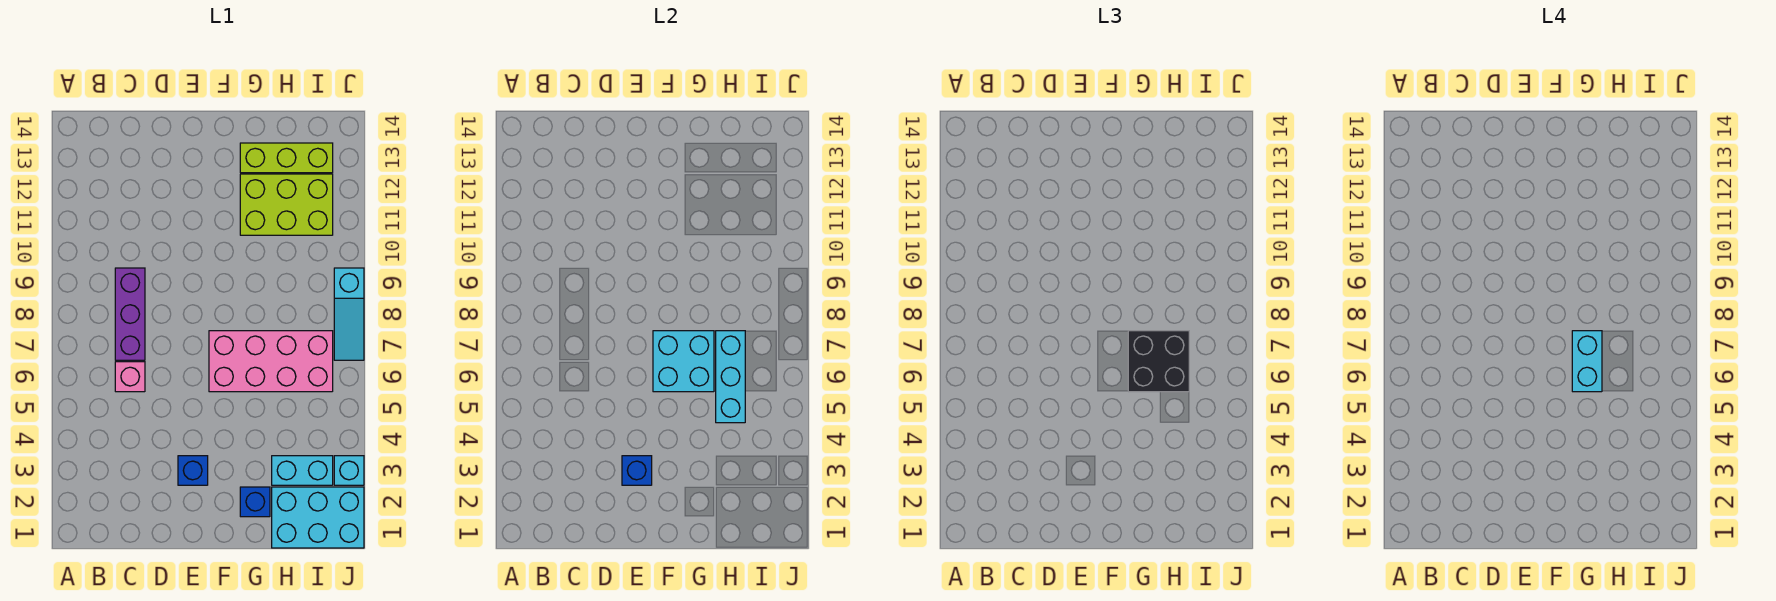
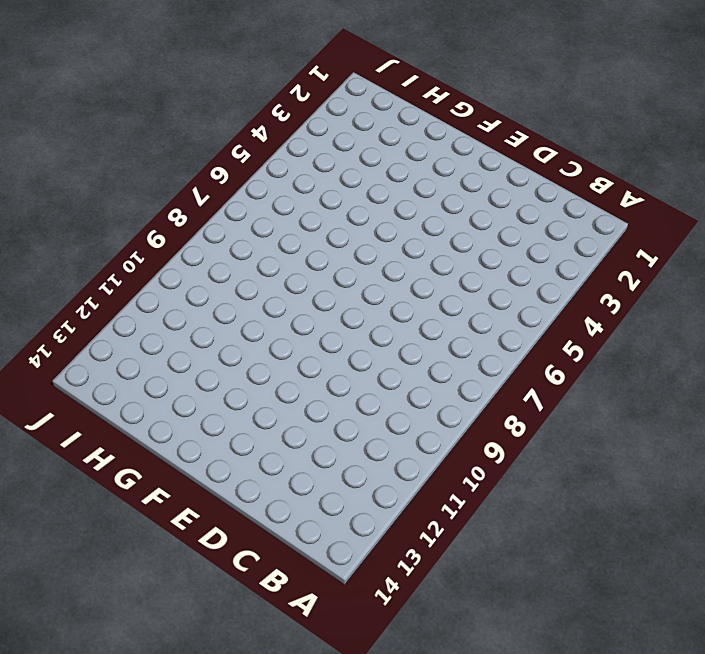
none -> pink 1x1 brick [115,362,145,392]
none -> purple 1x3 brick [115,268,145,360]
none -> blue 1x1 brick [178,456,208,485]

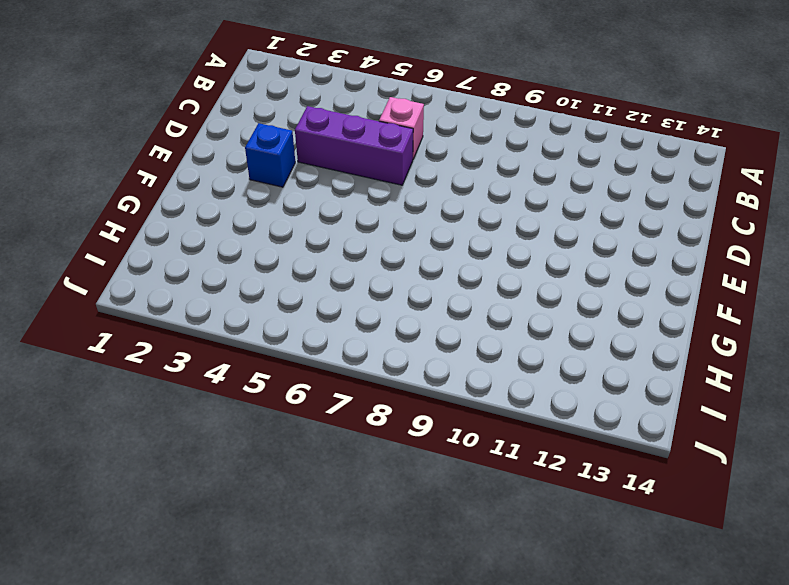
purple 1x3 brick [295,106,413,185] -> purple 1x3 brick moved to [115,268,145,360]
none -> pink 2x4 brick [209,331,333,392]
none -> blue 1x1 brick [240,487,270,517]
none -> lime 2x3 brick [240,174,333,235]

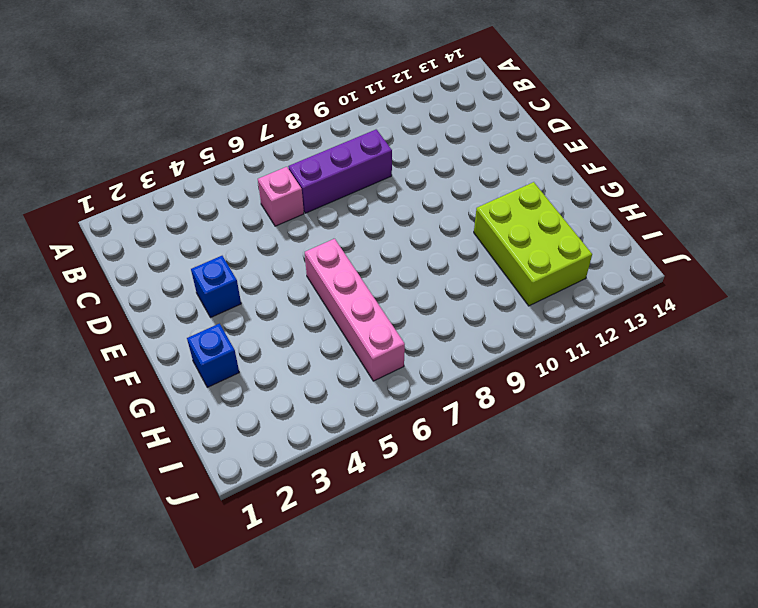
pink 1x4 brick [305,239,405,381] -> pink 2x4 brick [209,331,333,392]
none -> lime 1x3 brick [240,143,333,173]
none -> cyan 2x3 brick [272,487,364,548]
none -> cyan 1x2 brick [272,456,333,485]

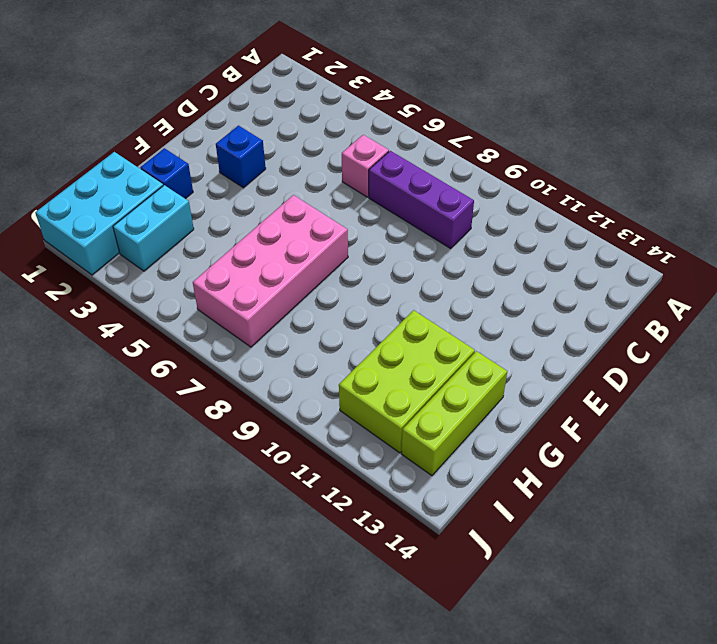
none -> cyan 1x1 brick [334,456,364,485]
none -> cyan 1x3 slope [334,268,364,360]
none -> blue 1x1 brick [622,456,652,485]

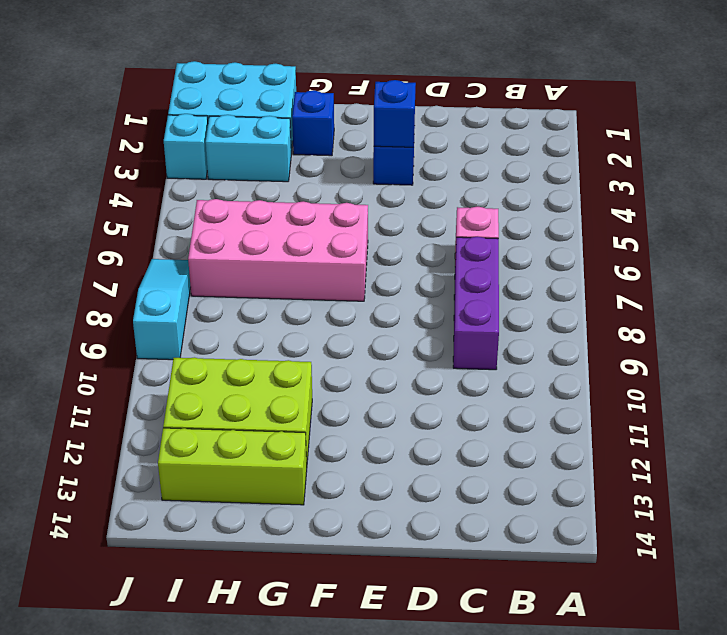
none -> cyan 2x2 brick [653,331,714,392]
none -> cyan 1x3 brick [716,331,745,423]
none -> black 2x2 brick [1128,331,1189,392]

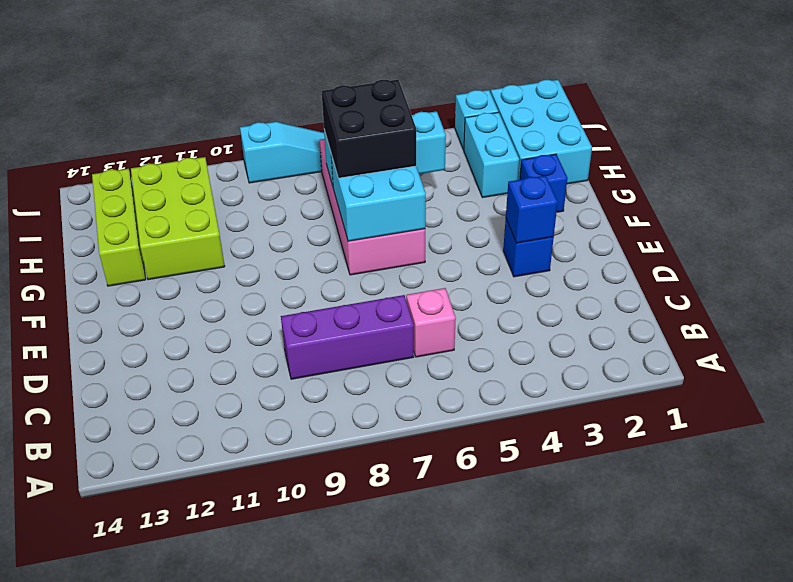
none -> cyan 1x2 brick [1572,331,1602,392]

